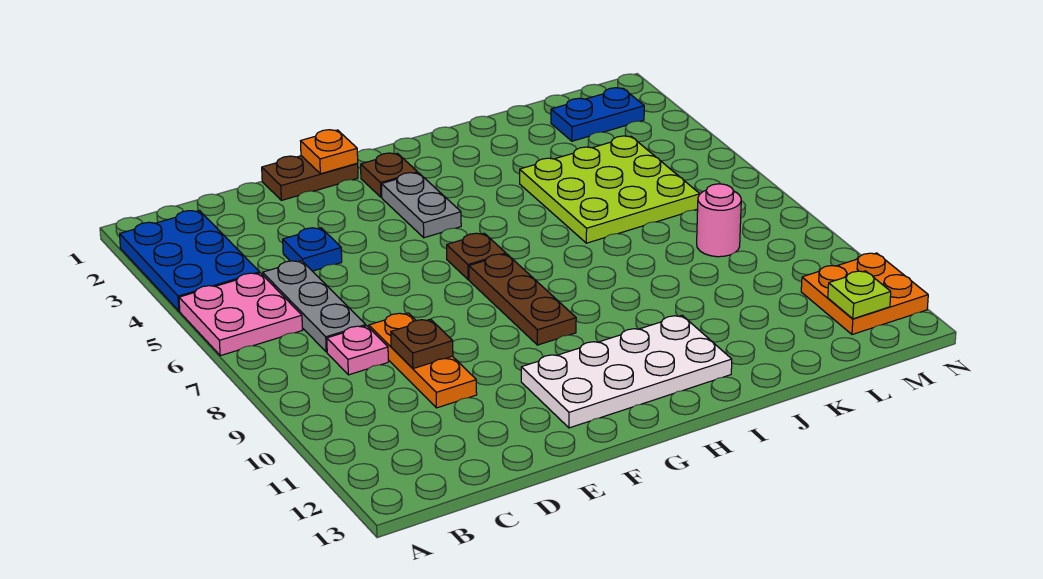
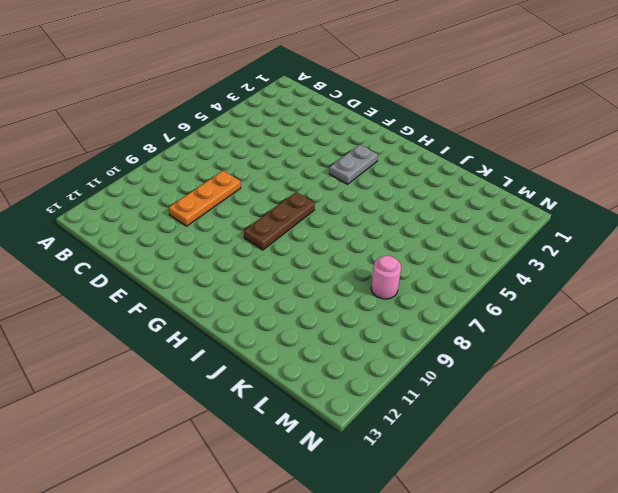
none -> blue 2x3 plate [120,211,260,311]
none -> pink 2x2 plate [179,273,302,356]
none -> grey 1x3 plate [263,261,366,352]

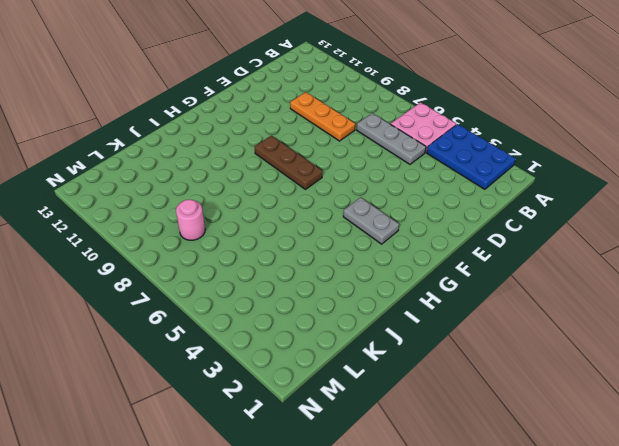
none -> pink 1x1 plate [327,326,388,375]
none -> blue 1x1 plate [283,228,342,271]
none -> brown 1x2 plate [262,156,358,200]

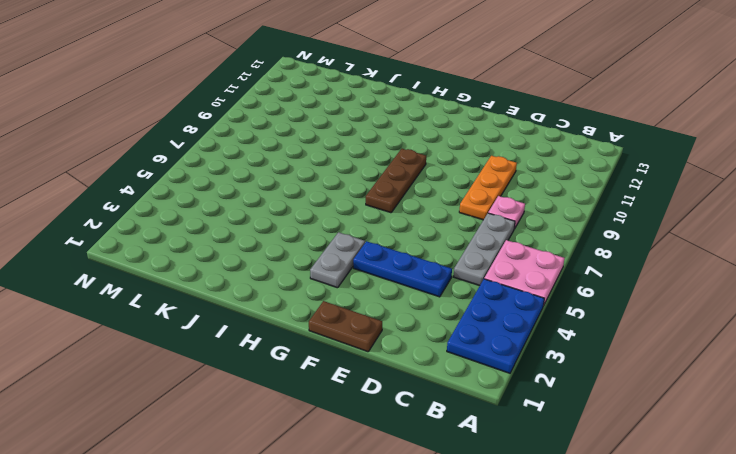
blue 1x3 plate [353,241,452,297] -> blue 1x1 plate [283,228,342,271]
none -> white 2x4 plate [521,315,732,428]
none -> brown 1x1 plate [361,153,418,197]
none -> brown 1x1 plate [447,233,506,280]

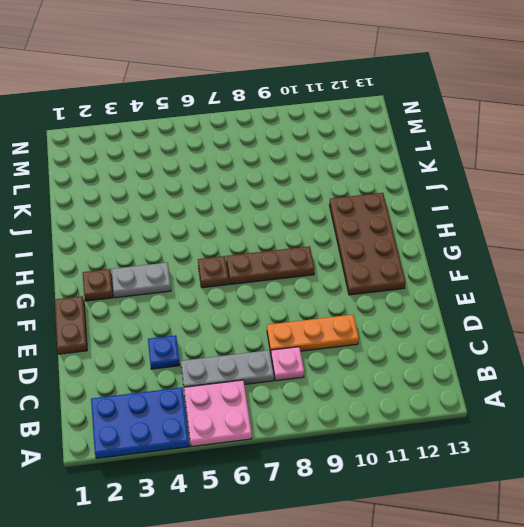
brown 2x4 plate [330,193,405,295] -> white 2x4 plate [521,315,732,428]
none -> lime 3x3 plate [520,136,700,243]
none -> blue 1x2 plate [551,88,644,141]
none -> pink 1x1 round brick [697,184,741,257]

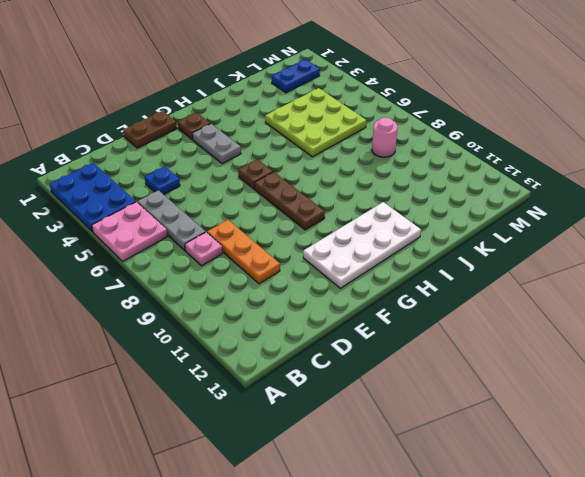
none -> orange 2x2 plate [801,253,928,335]
none -> brown 1x1 plate [391,319,453,369]
none -> orange 1x1 plate [301,130,358,174]

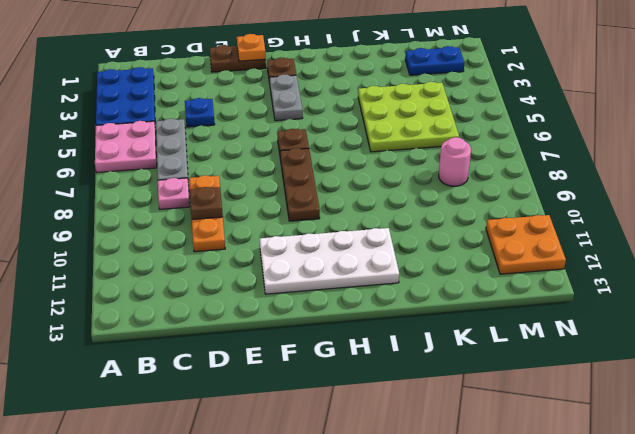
none -> lime 1x1 plate [828,271,891,319]

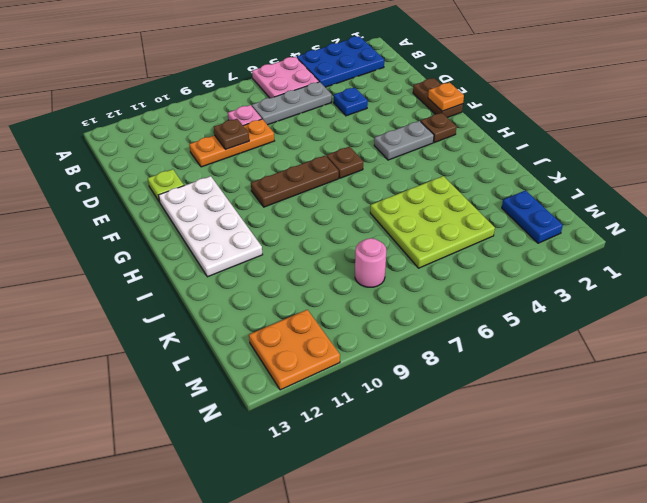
lime 1x1 plate [148,169,184,202] -> lime 1x1 plate moved to [828,271,891,319]

